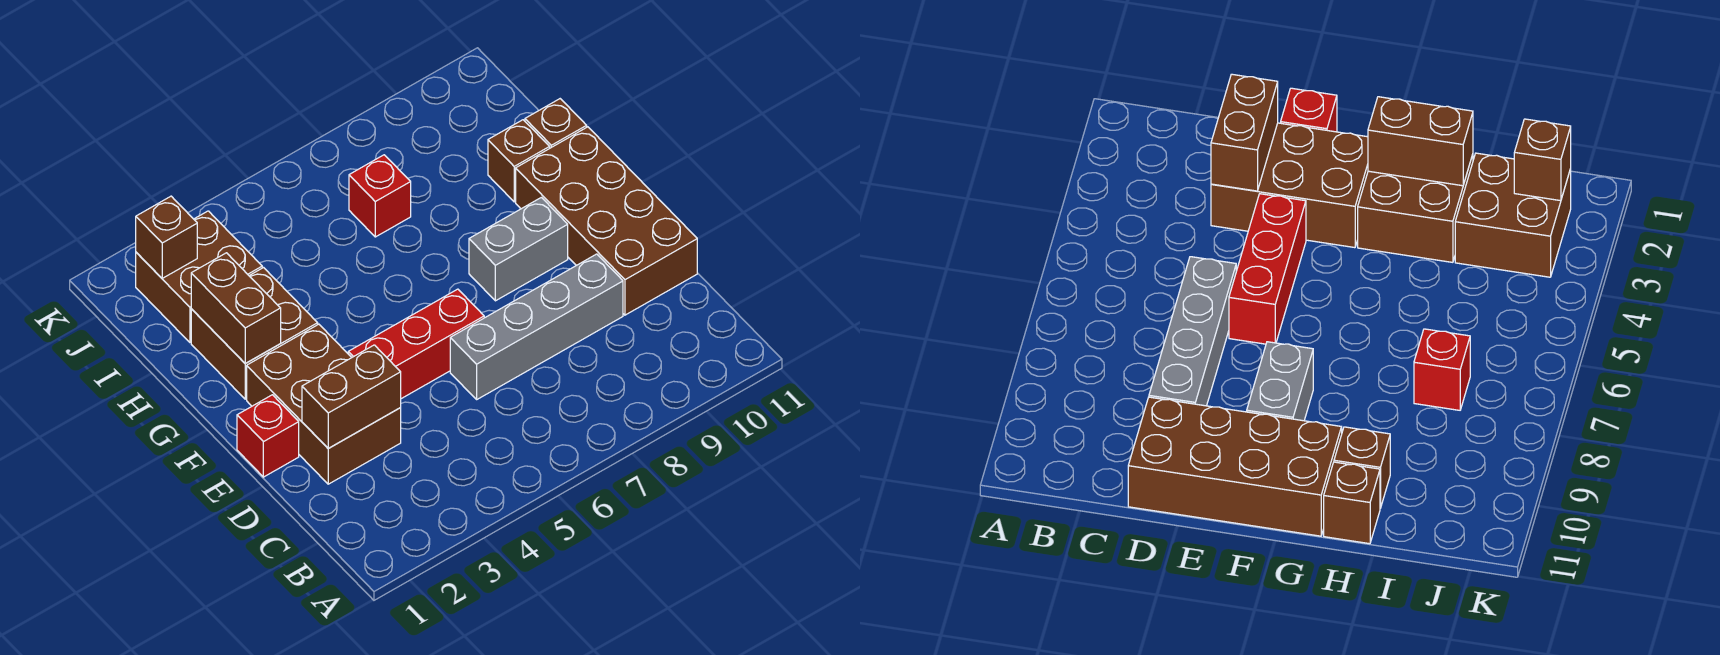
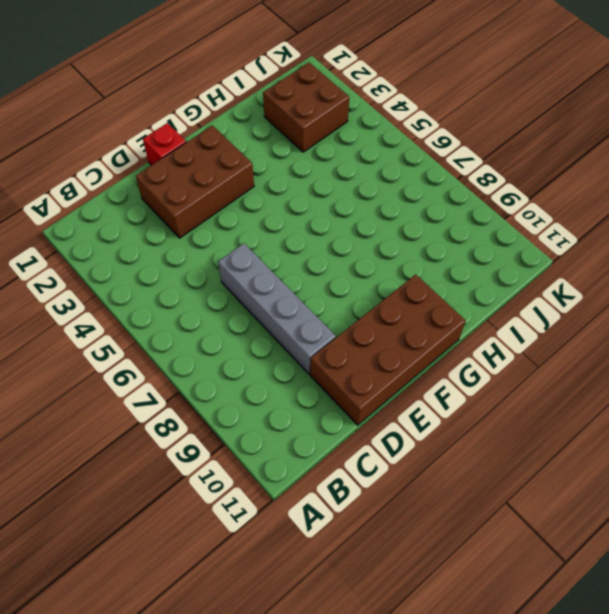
none -> red 1x3 brick [348,289,484,399]
none -> grey 1x2 brick [469,197,568,301]
none -> brown 2x2 brick [191,268,318,399]

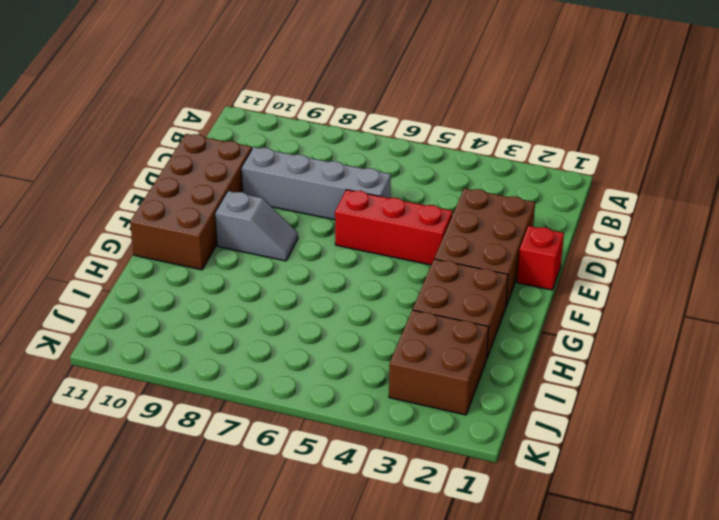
grey 1x2 slope [215,191,298,261] -> grey 1x2 brick [469,197,568,301]
none -> brown 1x1 brick [488,120,550,202]
none -> brown 1x1 brick [525,99,587,148]
none -> red 1x1 brick [349,155,411,237]

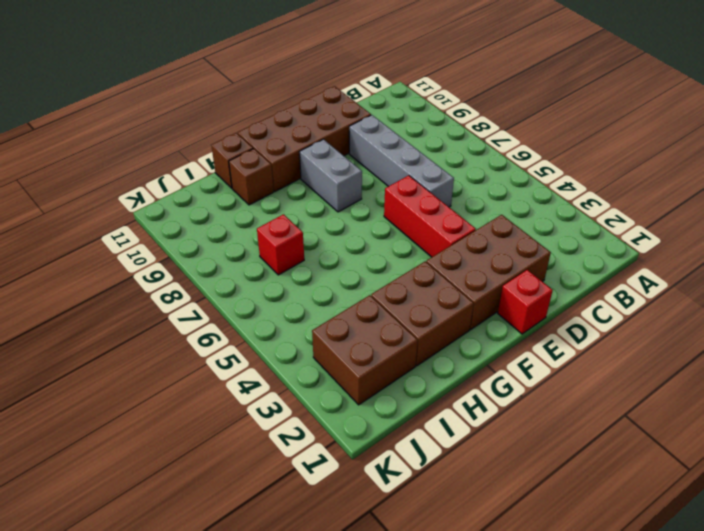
none -> brown 1x2 brick [302,345,401,448]
none -> brown 1x2 brick [191,253,281,363]
none -> brown 1x1 brick [136,196,197,278]

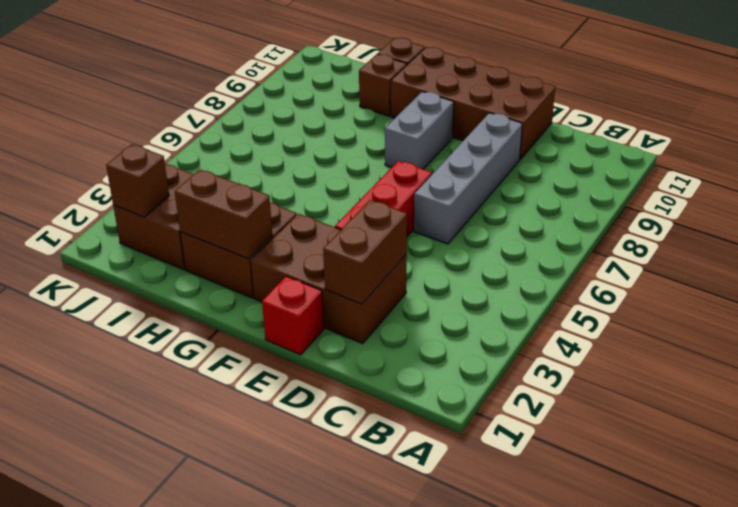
none -> red 1x1 brick [349,155,411,237]

